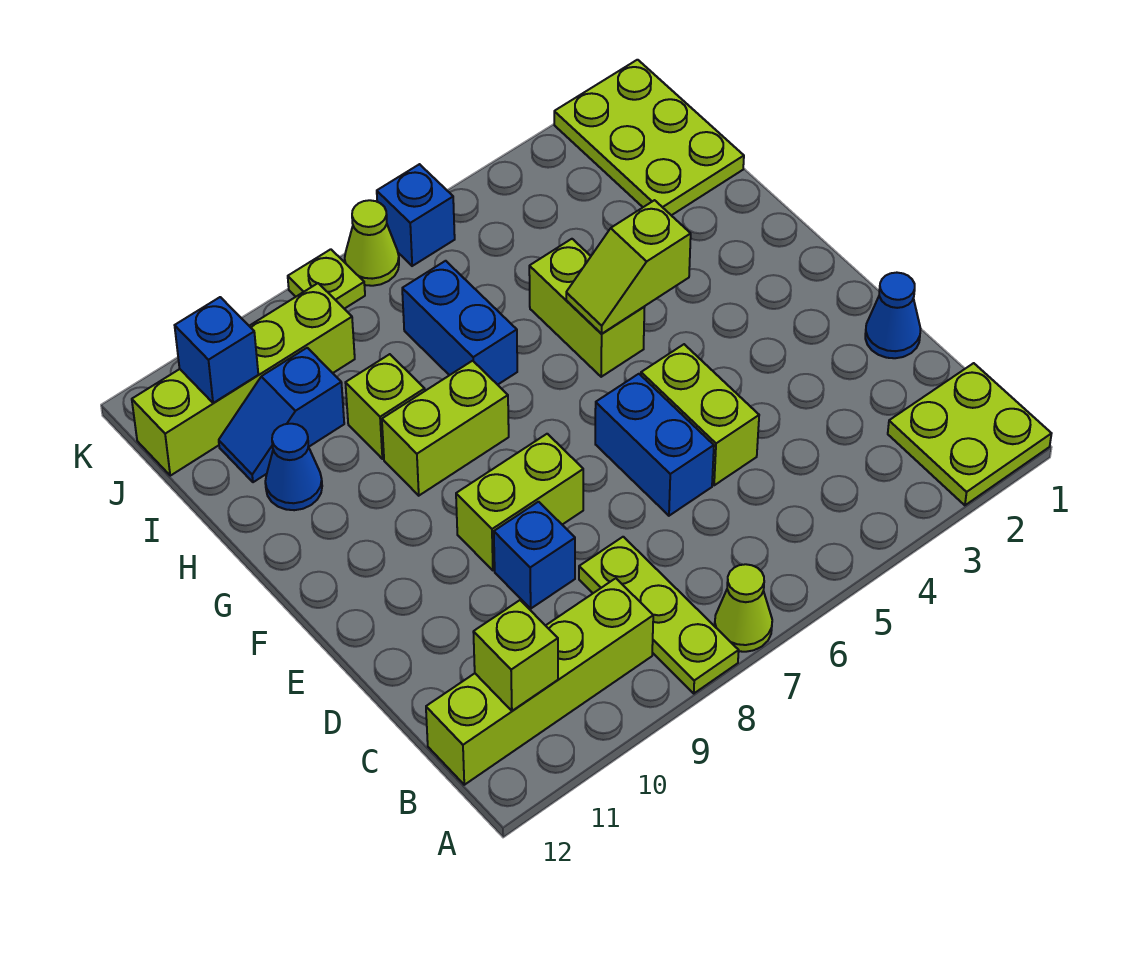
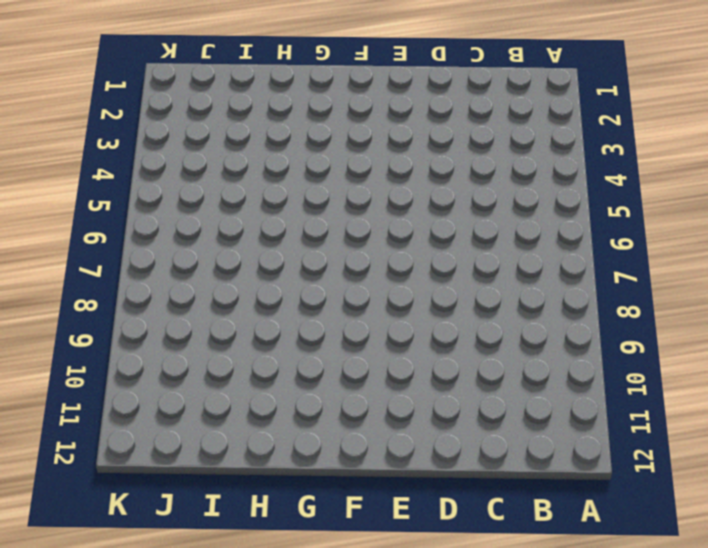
none -> lime 2x2 plate [888,363,1052,505]
none -> lime 1x1 cone [715,564,772,652]
none -> lime 1x3 plate [579,537,739,693]

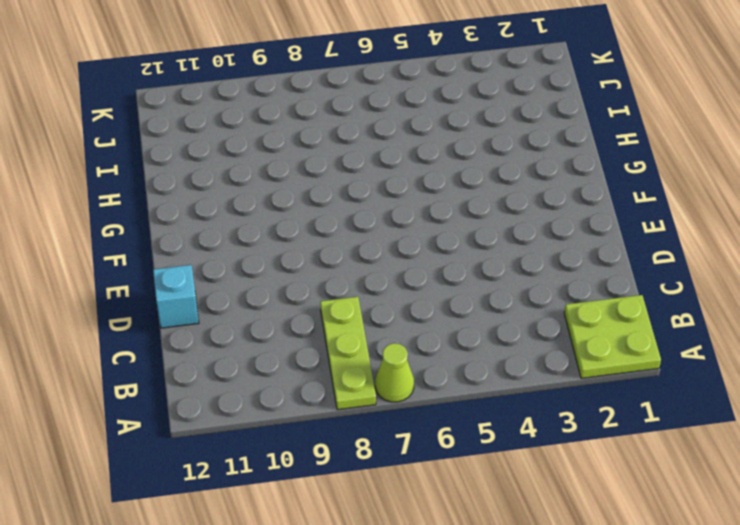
cyan 1x1 brick [153,265,199,328] -> none
none -> lime 1x4 brick [426,578,653,785]
none -> blue 1x1 cone [865,273,921,358]
none -> lime 1x2 brick [641,344,759,485]

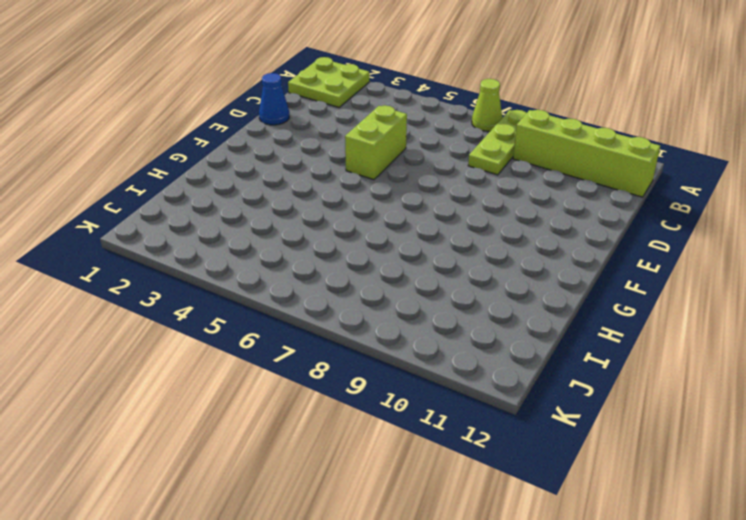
none -> blue 1x2 brick [595,374,714,516]
none -> blue 1x1 brick [494,502,575,609]
none -> lime 1x2 brick [456,434,583,570]

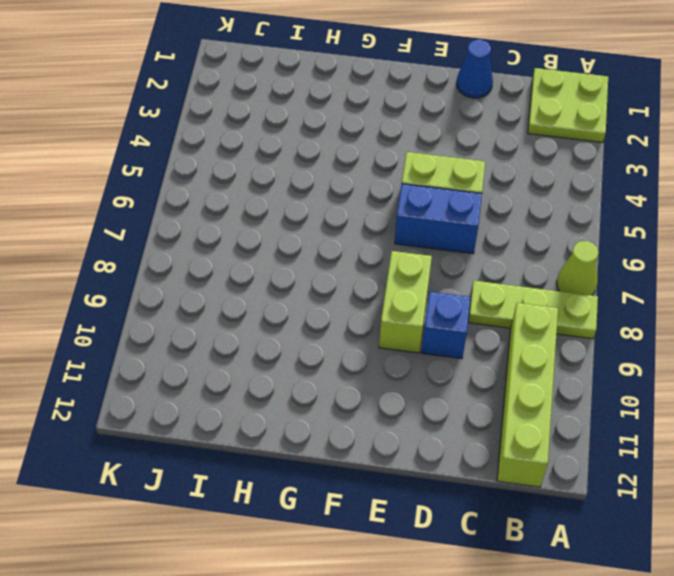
none -> lime 1x2 brick [529,239,644,377]
none -> lime 1x2 brick [382,361,509,496]
none -> blue 1x2 brick [402,261,517,385]

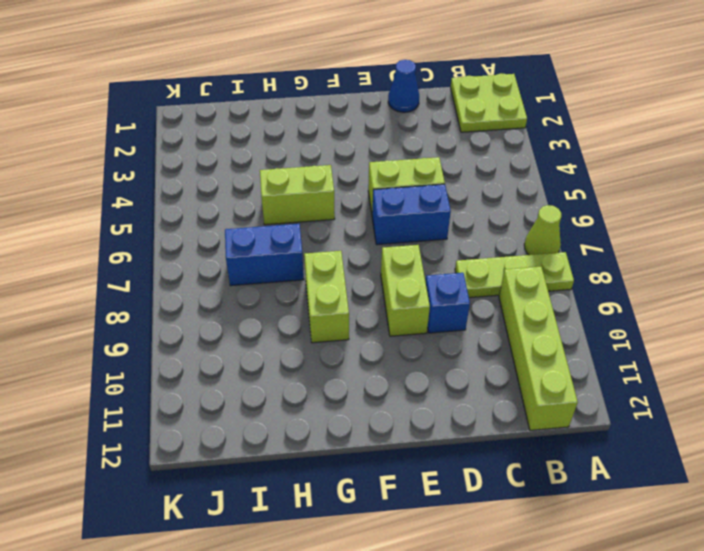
none -> lime 1x1 brick [345,354,425,459]
none -> blue 1x1 cone [265,424,322,510]
none -> lime 2x3 plate [554,60,744,215]

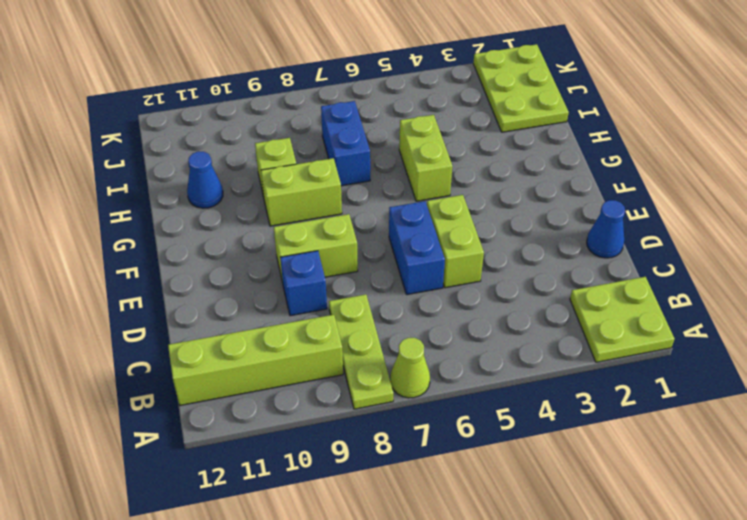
none -> blue 1x2 slope [219,348,344,482]
none -> lime 1x4 brick [132,283,355,476]
none -> blue 1x1 brick [377,164,455,266]

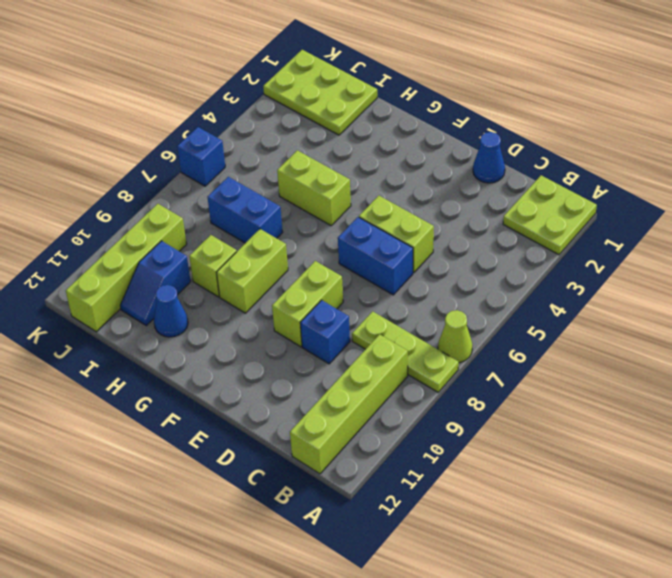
none -> lime 1x1 cone [345,200,399,286]
none -> lime 1x1 plate [288,249,365,309]
none -> lime 1x1 brick [473,600,558,711]

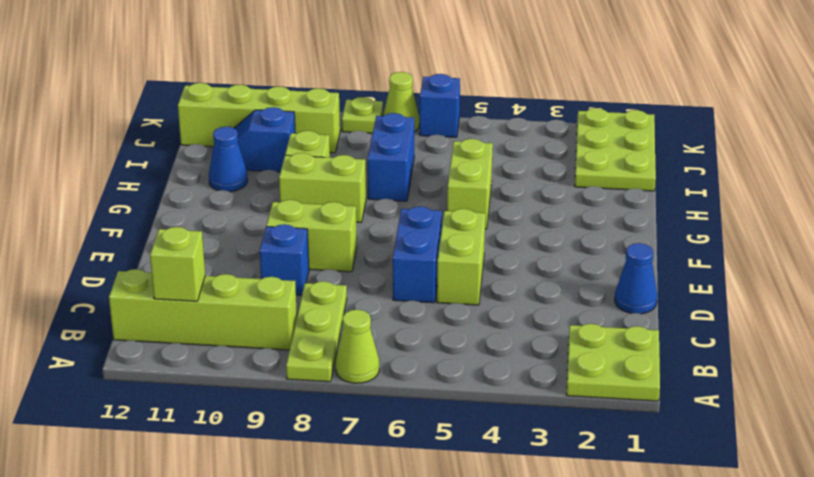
none -> lime 1x2 slope [566,200,691,334]
none -> blue 1x1 brick [175,297,258,403]

